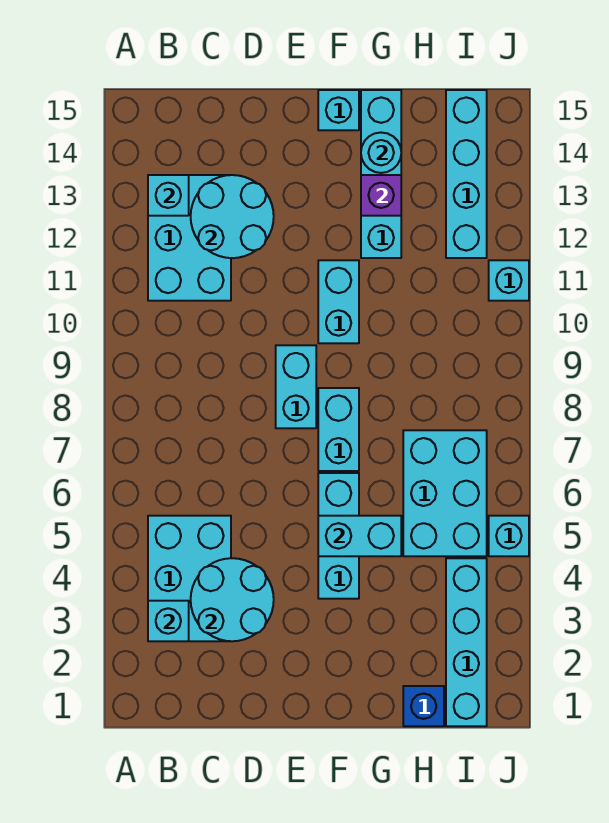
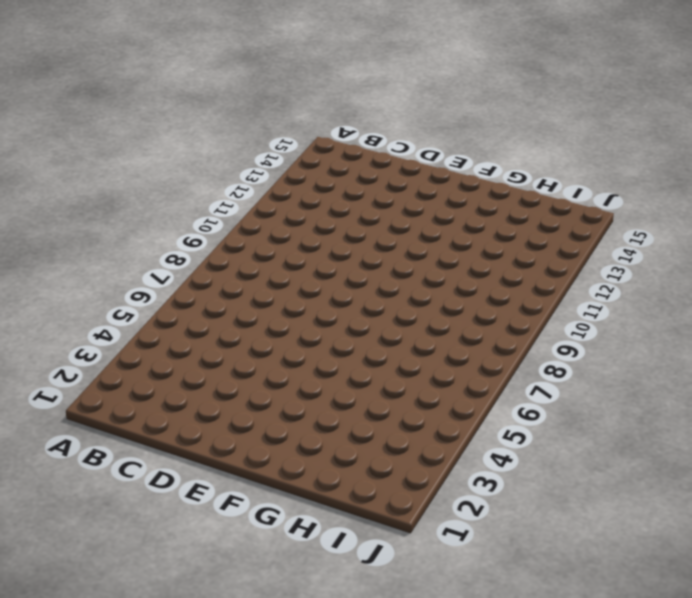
none -> cyan 2x3 brick [148,516,231,641]
none -> cyan 2x3 brick [148,175,231,301]
none -> cyan 1x2 brick [276,345,316,428]

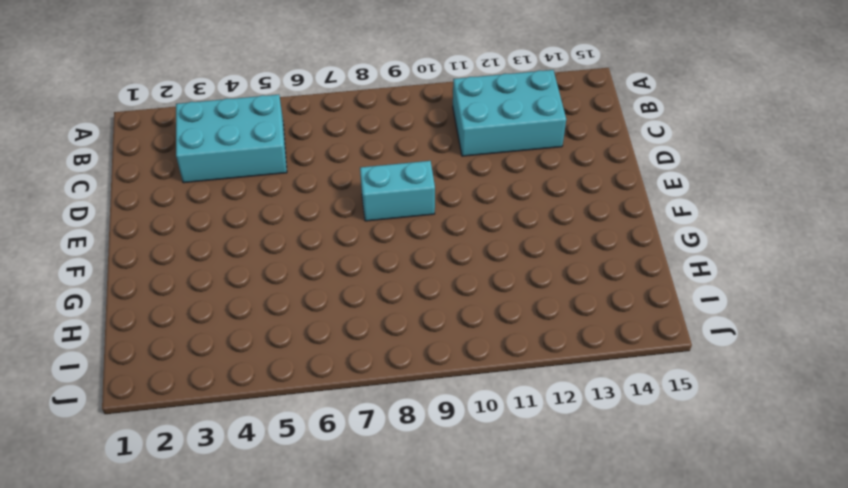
none -> cyan 1x3 brick [318,473,359,599]
none -> cyan 1x2 brick [318,388,359,471]
none -> cyan 1x2 brick [318,260,359,343]

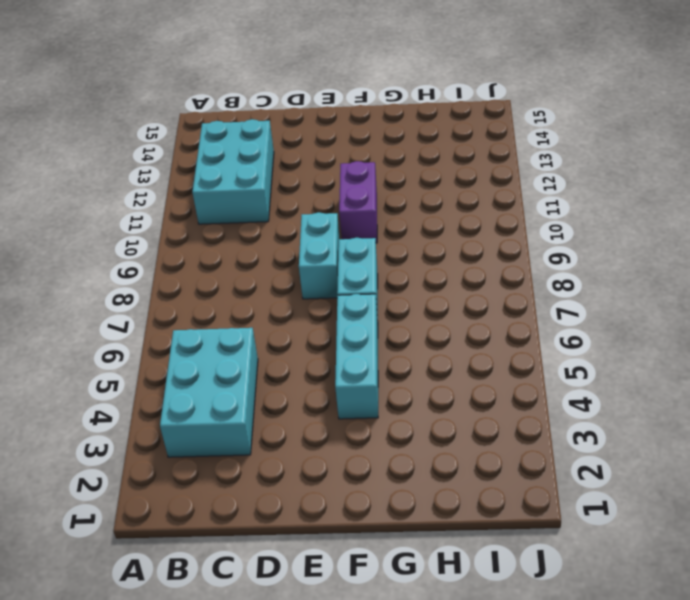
purple 1x2 brick [339,161,377,243] -> cyan 1x2 brick [318,260,359,343]
none -> cyan 1x1 brick [318,90,359,130]
none -> cyan 1x4 brick [361,90,401,258]
none -> blue 1x1 brick [403,686,444,726]

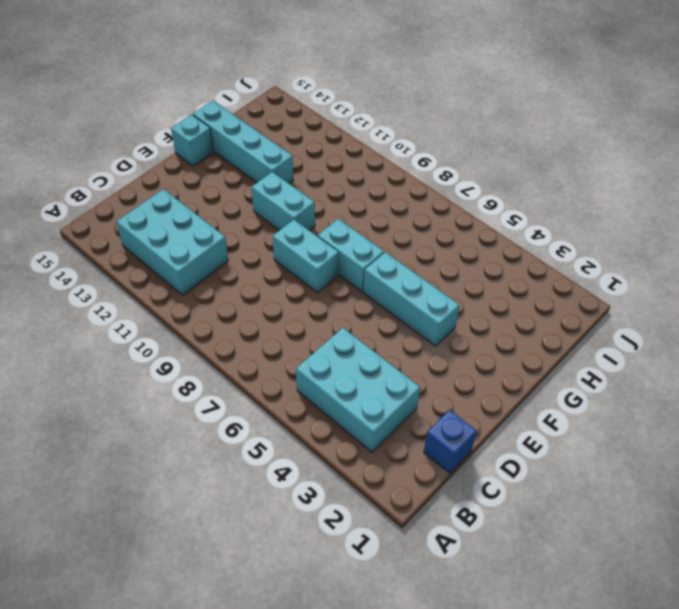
blue 1x1 brick [424,410,477,473] -> blue 1x1 brick moved to [403,686,444,726]
none -> cyan 2x3 brick [403,430,487,556]
none -> cyan 1x4 brick [446,558,487,726]
none -> cyan 1x4 brick [446,90,487,258]

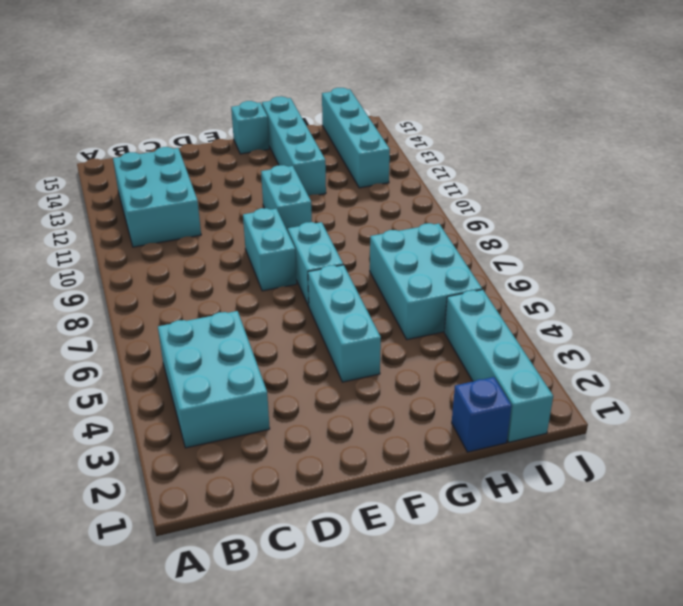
none -> cyan 1x1 brick [489,516,529,556]
none -> cyan 1x1 brick [489,260,529,301]
none -> cyan 1x1 brick [148,601,189,641]

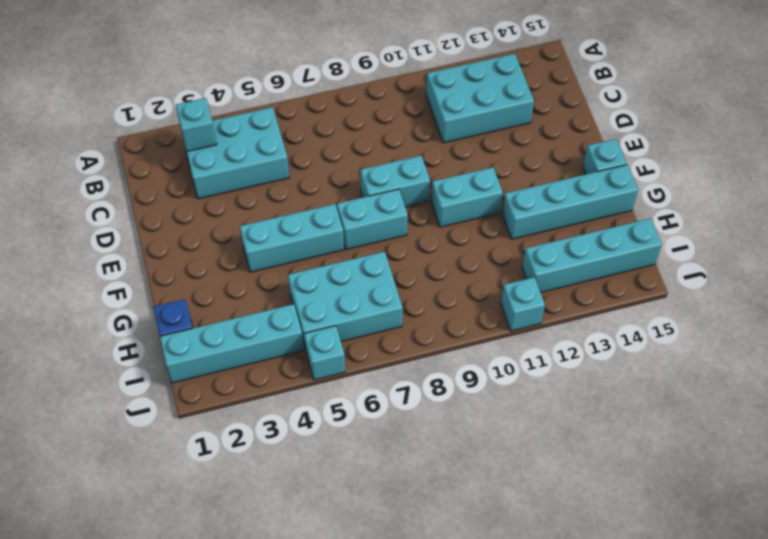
none -> cyan 1x1 brick [148,175,189,216]
none -> cyan 2x2 round brick [191,558,274,641]
none -> cyan 2x2 round brick [191,175,274,258]

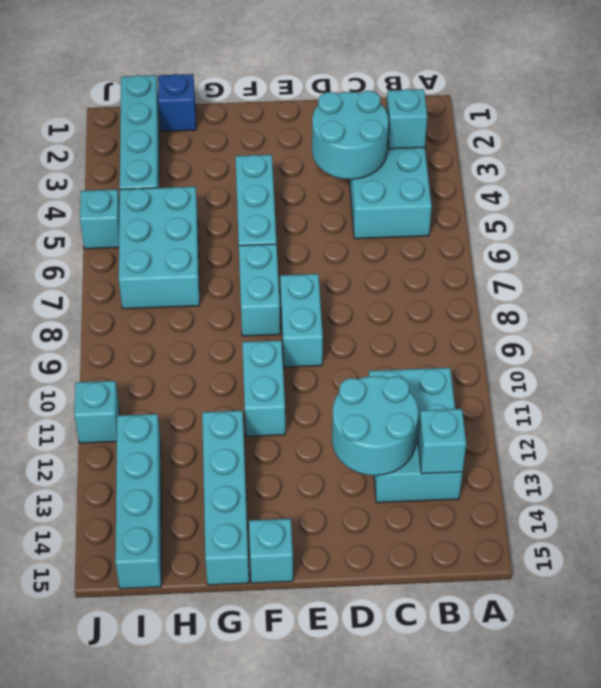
none -> cyan 1x2 brick [318,516,401,556]
none -> purple 1x1 brick [361,175,401,216]
none -> cyan 1x1 round brick [361,133,401,173]

